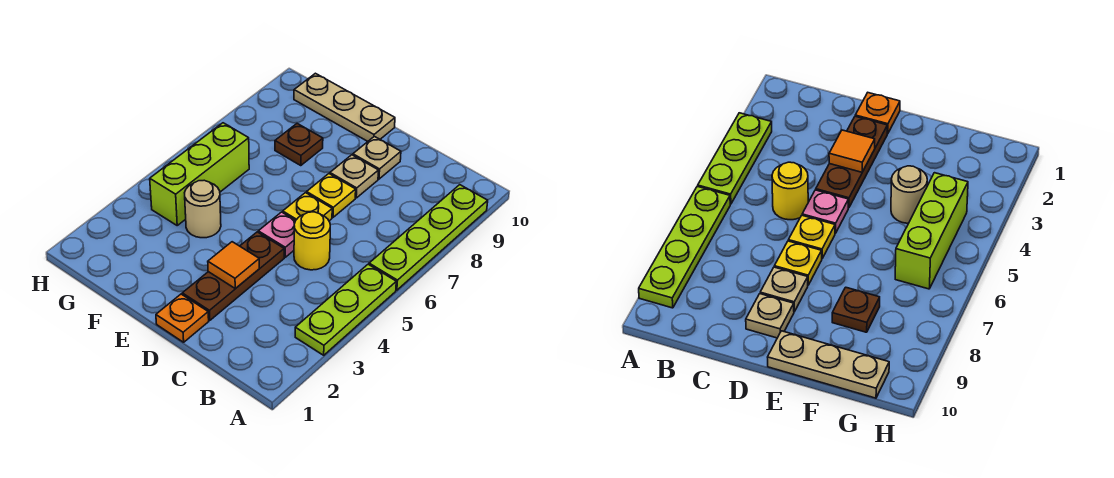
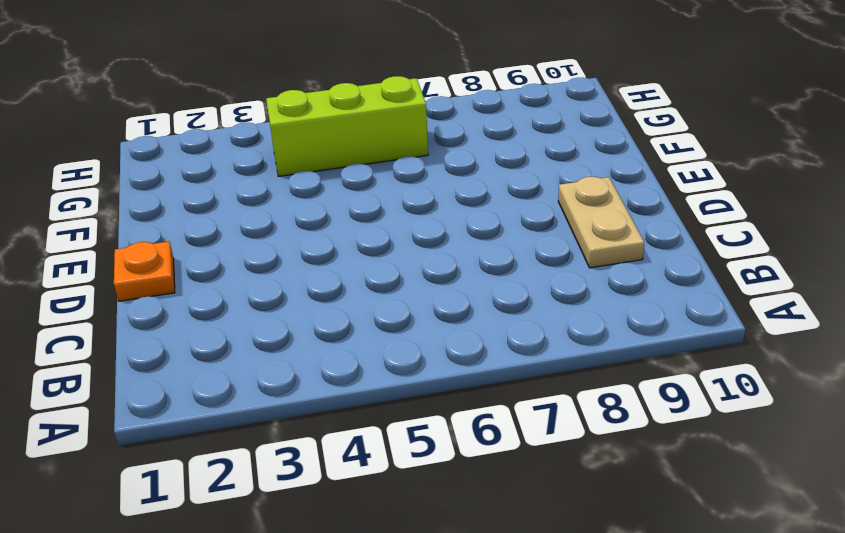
tan 1x2 plate [558,177,644,268] -> tan 1x1 plate [353,136,401,179]
none -> lime 1x3 plate [295,264,396,355]
none -> lime 1x4 plate [369,185,488,290]
none -> yellow 1x1 round brick [294,212,330,270]

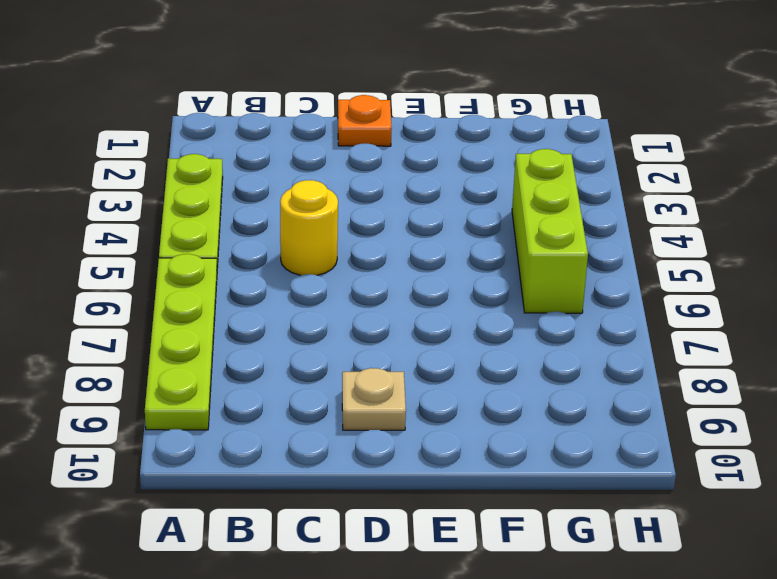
none -> brown 1x3 plate [182,232,284,320]
none -> pink 1x1 plate [258,212,296,257]
none -> yellow 1x1 plate [283,193,332,221]

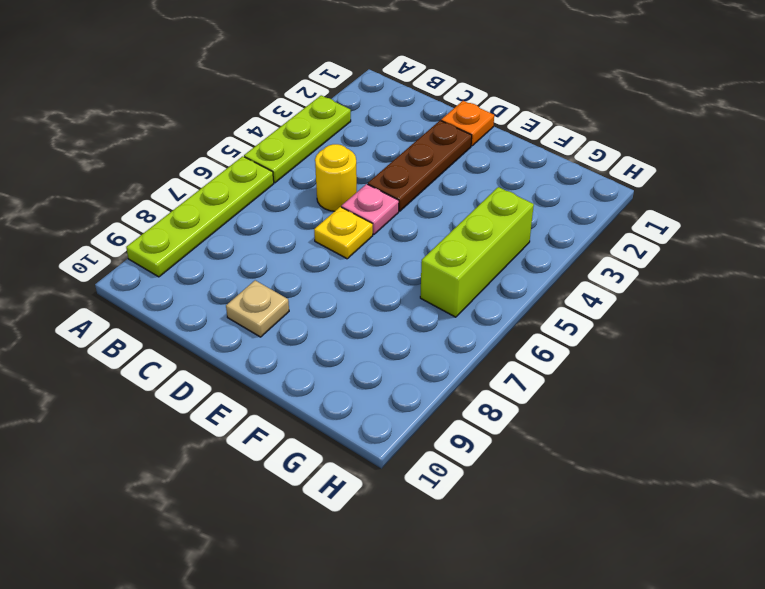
none -> yellow 1x1 plate [307,174,356,217]
none -> tan 1x1 plate [330,155,379,198]
none -> tan 1x3 plate [294,73,395,141]

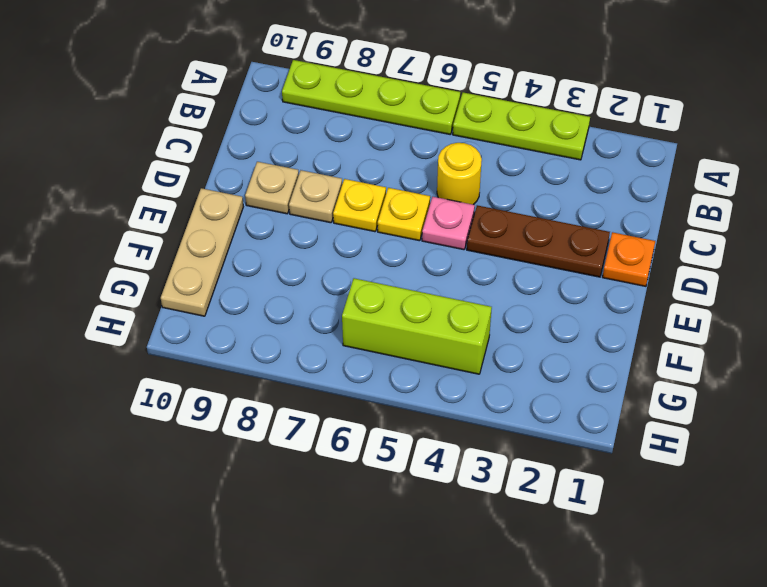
none -> tan 1x1 round brick [185,180,221,238]
none -> brown 1x1 plate [275,124,323,166]
none -> orange 1x1 tile [208,242,259,289]

